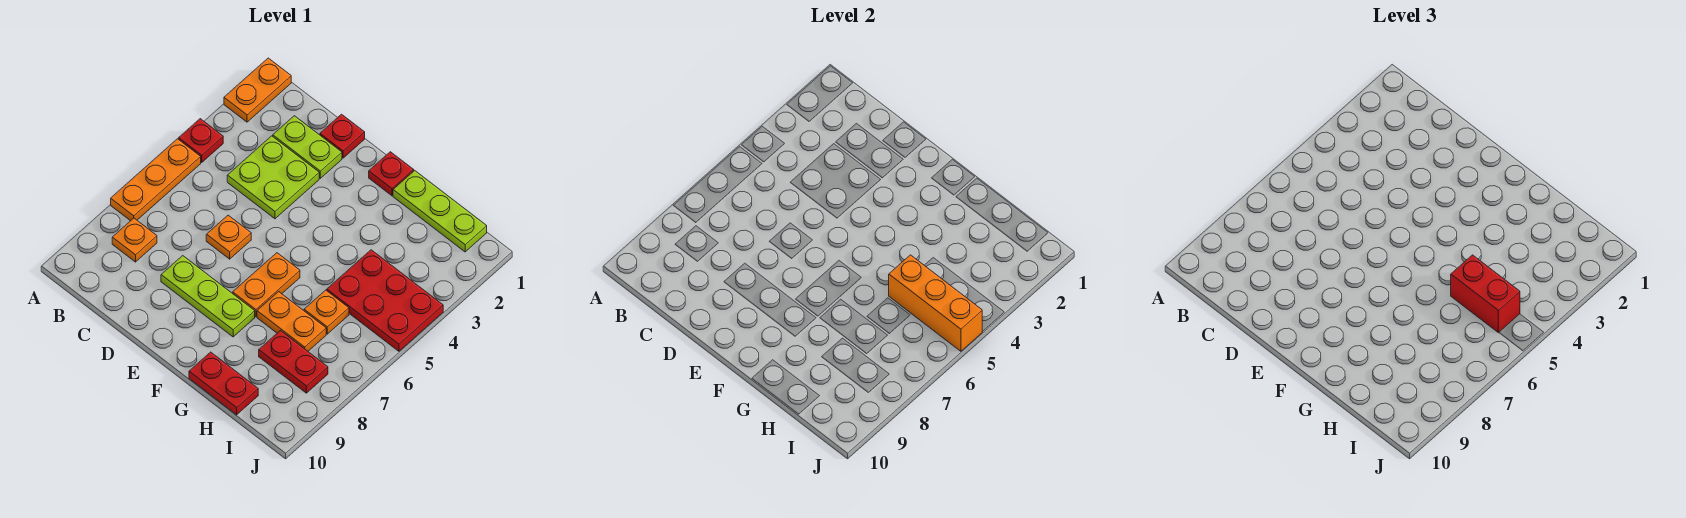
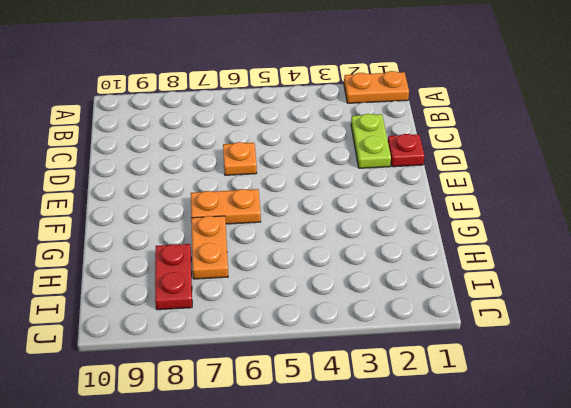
none -> red 1x1 plate [179,119,223,162]
none -> orange 1x3 plate [111,139,201,221]
none -> orange 1x1 plate [112,218,157,262]

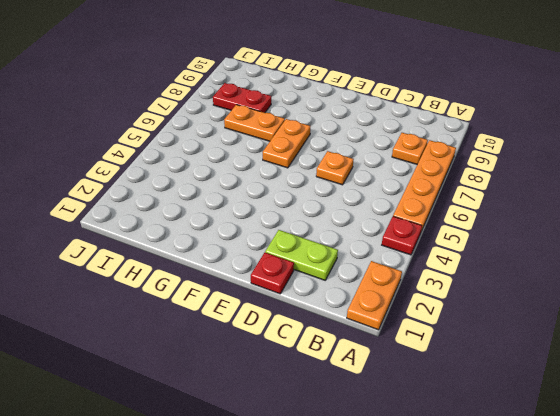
orange 1x4 plate [393,140,456,231] -> orange 1x3 plate [111,139,201,221]
none -> lime 2x2 plate [227,136,319,219]
none -> lime 1x3 plate [161,256,255,337]
none -> red 1x1 plate [369,152,414,196]

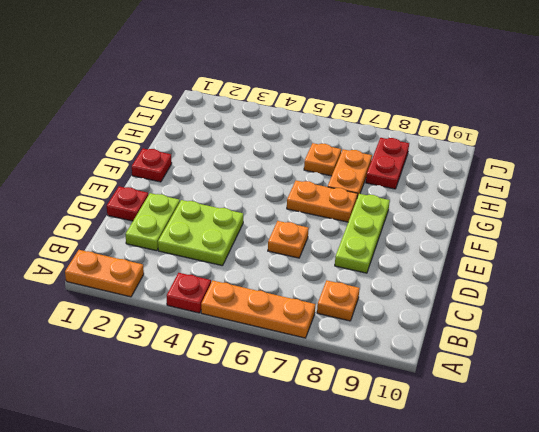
none -> lime 1x3 plate [393,171,487,252]
none -> red 1x2 plate [189,352,258,415]
none -> red 2x3 plate [327,250,443,351]

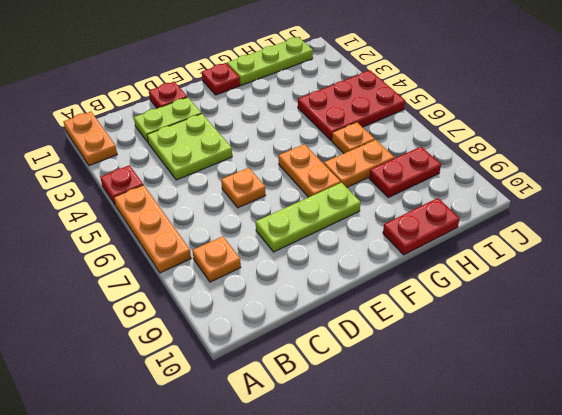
none -> orange 1x3 brick [889,255,982,351]
none -> red 1x2 brick [1451,255,1520,333]

